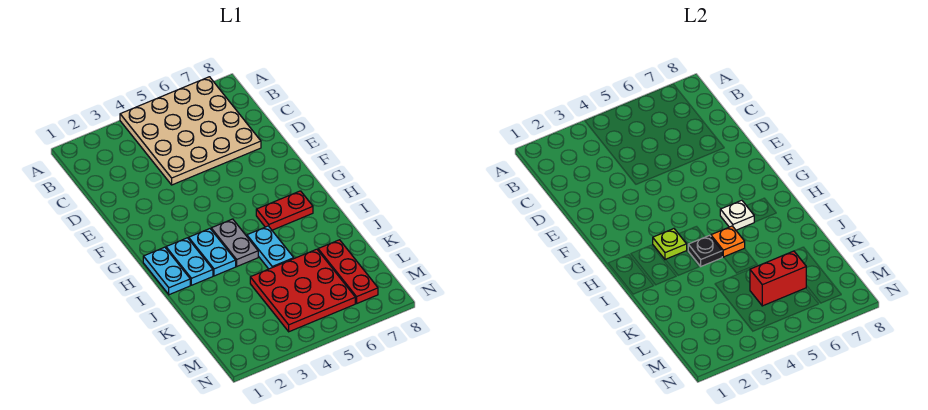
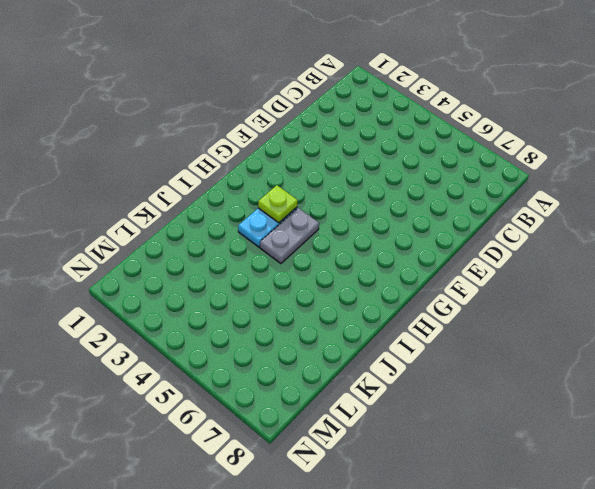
none -> tan 4x4 plate [120,77,261,185]
none -> cyan 1x2 plate [143,247,190,295]
none -> cyan 1x2 plate [166,238,213,285]

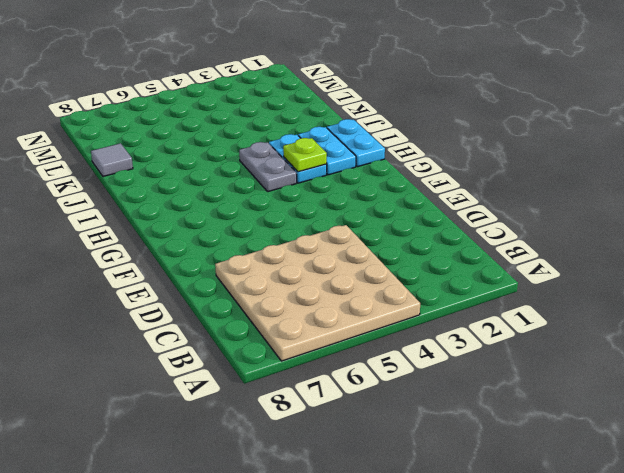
grey 1x1 tile [91,143,133,177] -> none
none -> red 1x2 plate [256,191,313,230]
none -> cyan 1x2 plate [247,226,294,269]
none -> red 3x3 plate [250,249,355,332]

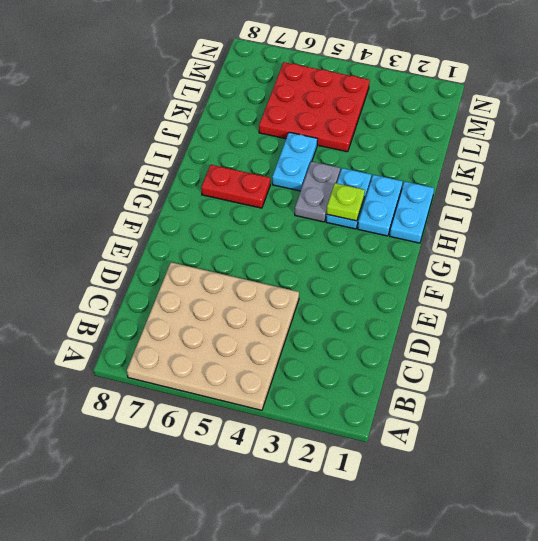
none -> red 1x3 plate [318,240,378,303]
none -> white 1x1 plate [720,200,754,230]
none -> black 1x1 plate [688,235,722,266]

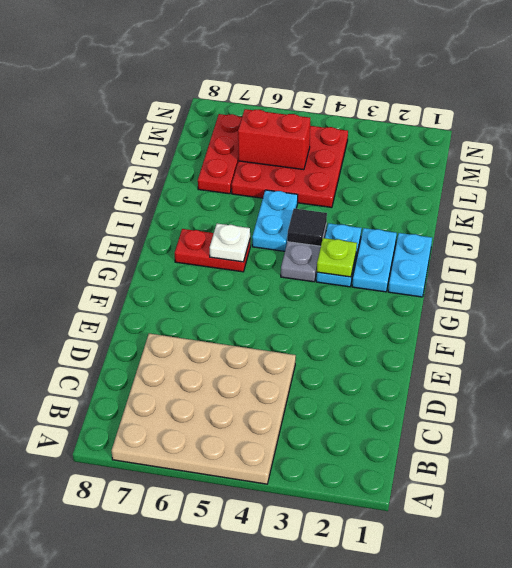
black 1x1 tile [287,209,327,246] -> black 1x1 plate [688,235,722,266]
none -> orange 1x1 plate [711,226,745,257]

